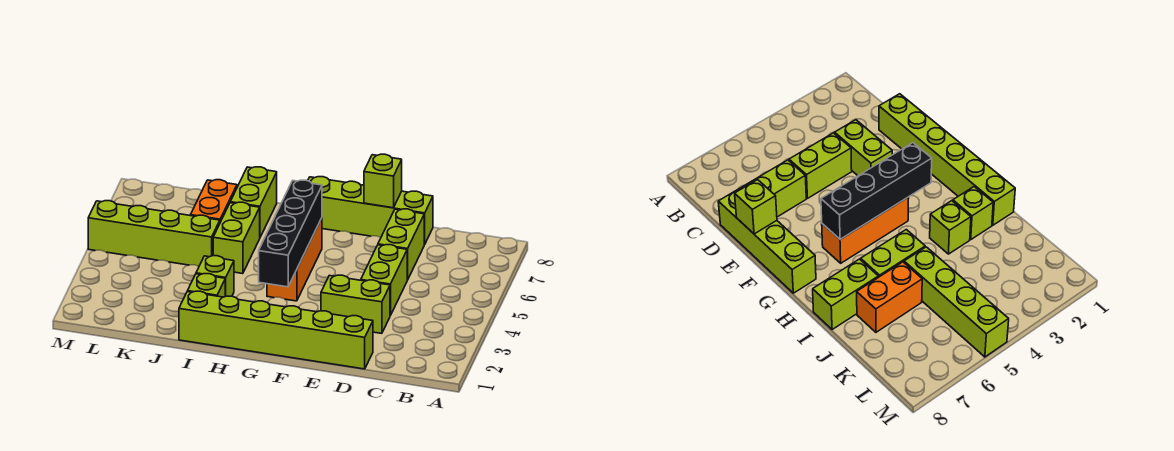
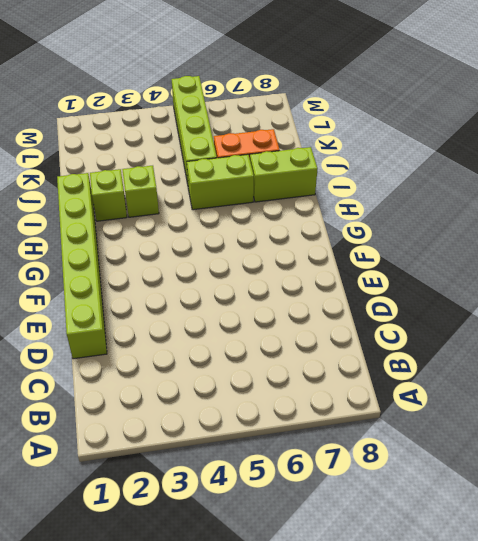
none -> lime 1x2 brick [321,275,390,333]
none -> lime 1x2 brick [361,245,407,315]
none -> lime 1x2 brick [378,209,425,280]

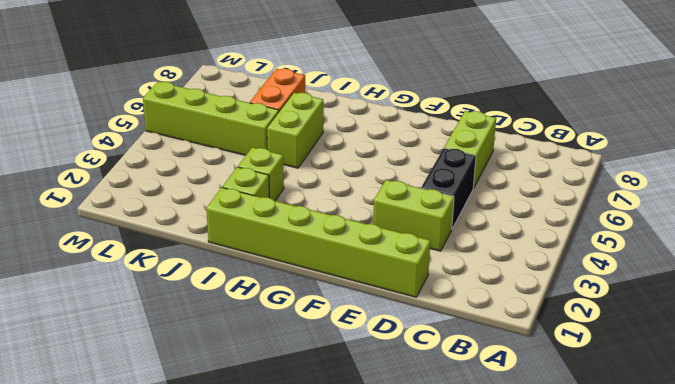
black 1x2 brick [421,148,476,229] -> lime 1x2 brick [361,245,407,315]
none -> lime 1x4 brick [308,177,433,244]
none -> orange 1x3 brick [267,218,322,301]
none -> lime 1x2 brick [230,167,277,237]

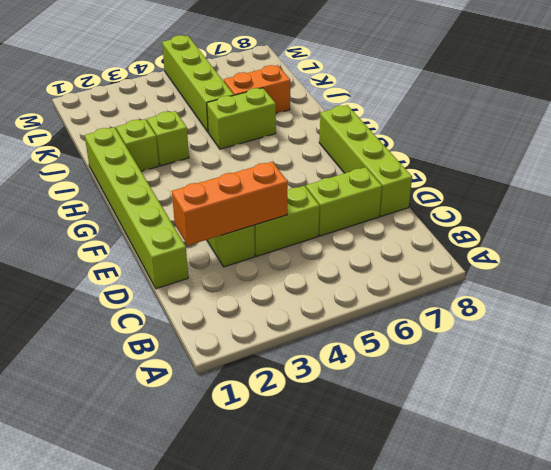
orange 1x3 brick [172,162,288,245] -> orange 1x3 brick moved to [267,218,322,301]
none -> lime 1x2 brick [230,167,277,237]
none -> lime 1x1 brick [364,154,402,208]
none -> black 1x4 brick [259,180,322,287]

